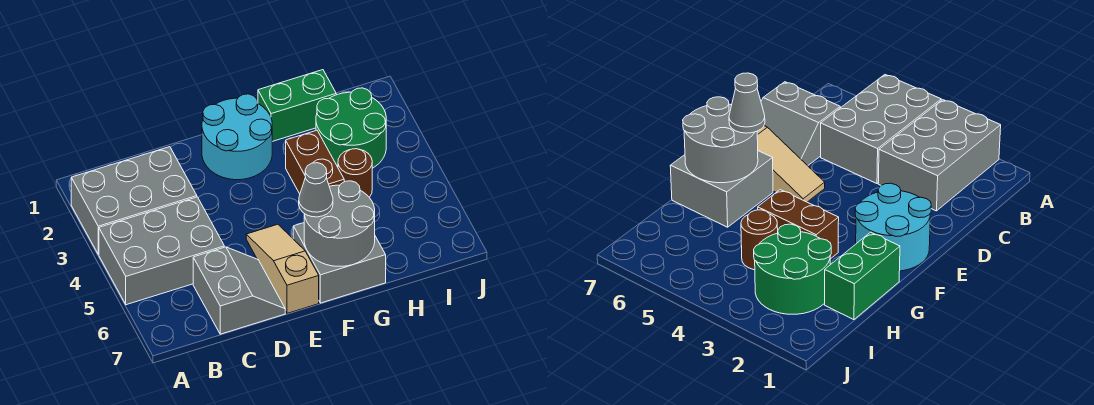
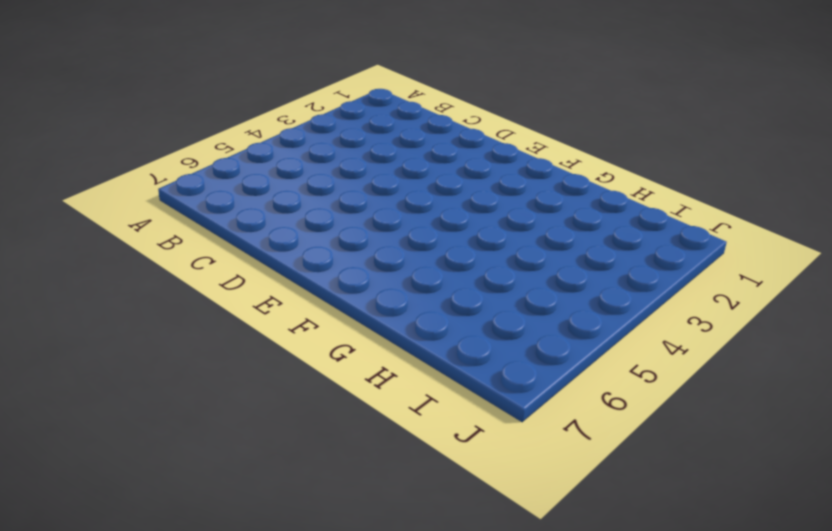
none -> grey 2x3 brick [71,147,197,254]
none -> grey 2x3 brick [99,197,224,305]
none -> grey 2x2 slope [193,247,285,334]

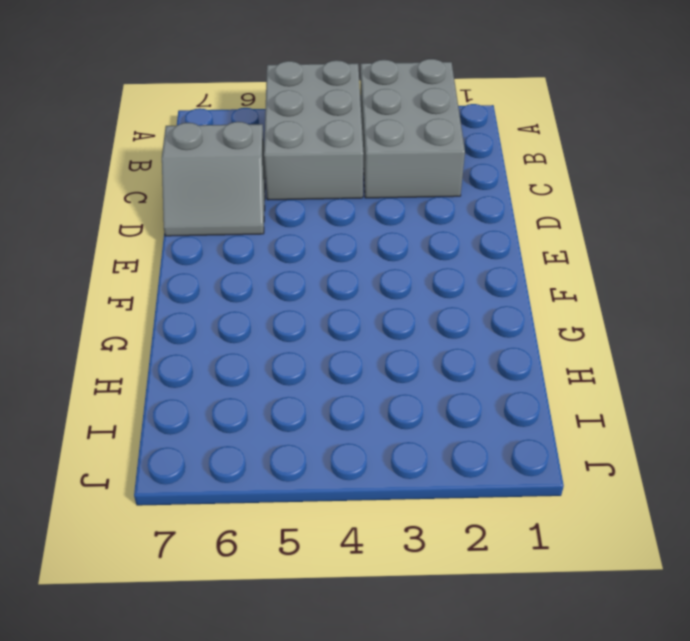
none -> cyan 2x2 round brick [202,94,272,180]
none -> tan 1x3 slope [246,224,319,313]
none -> grey 2x2 brick [293,223,386,303]

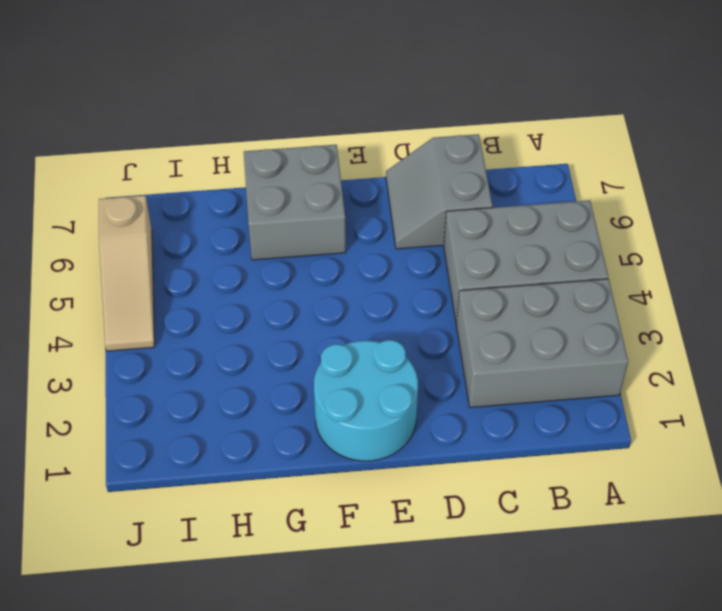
tan 1x3 slope [99,195,155,351] -> tan 1x3 slope moved to [246,224,319,313]
none -> green 1x2 brick [258,70,336,142]
none -> brown 1x2 brick [286,130,344,194]
none -> green 2x2 round brick [316,88,386,168]

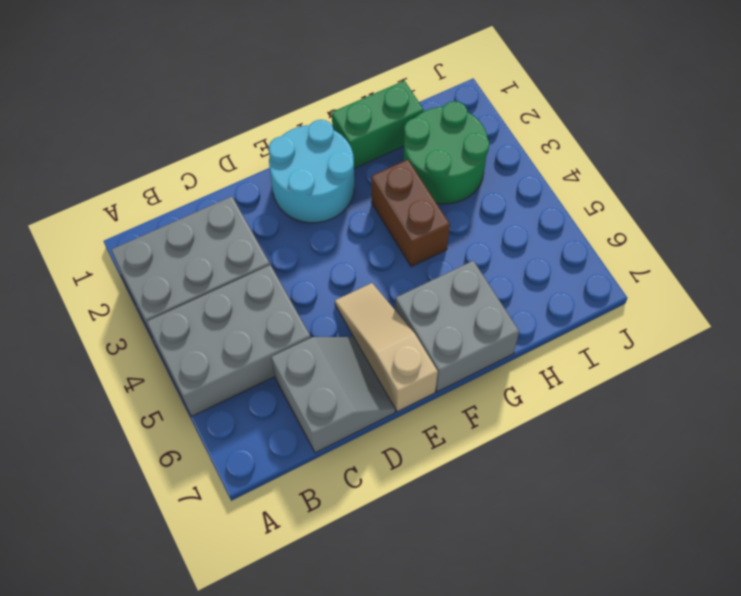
none -> brown 1x1 round brick [338,149,372,197]
none -> grey 2x2 round brick [304,181,375,266]
none -> grey 1x1 cone [299,163,333,217]

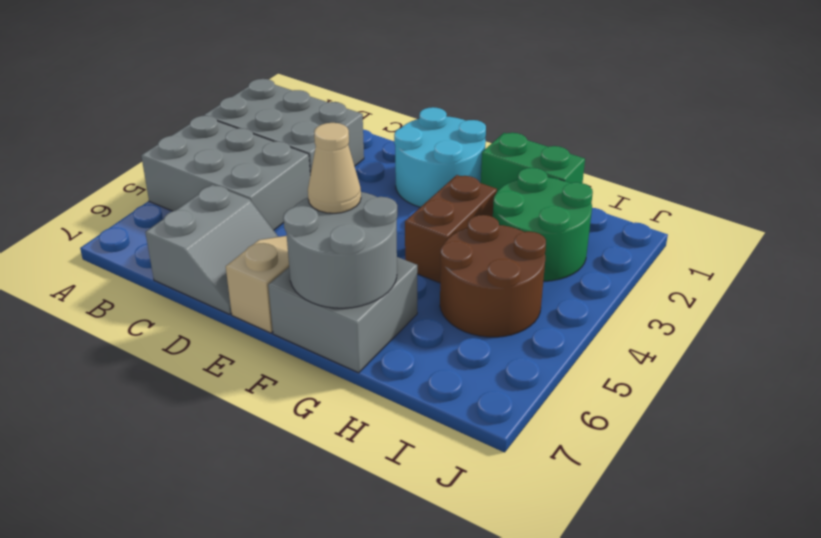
tan 1x1 cone [308,123,361,213] -> grey 1x1 cone [299,163,333,217]
brown 2x2 round brick [440,215,546,337] -> brown 1x1 round brick [338,149,372,197]

